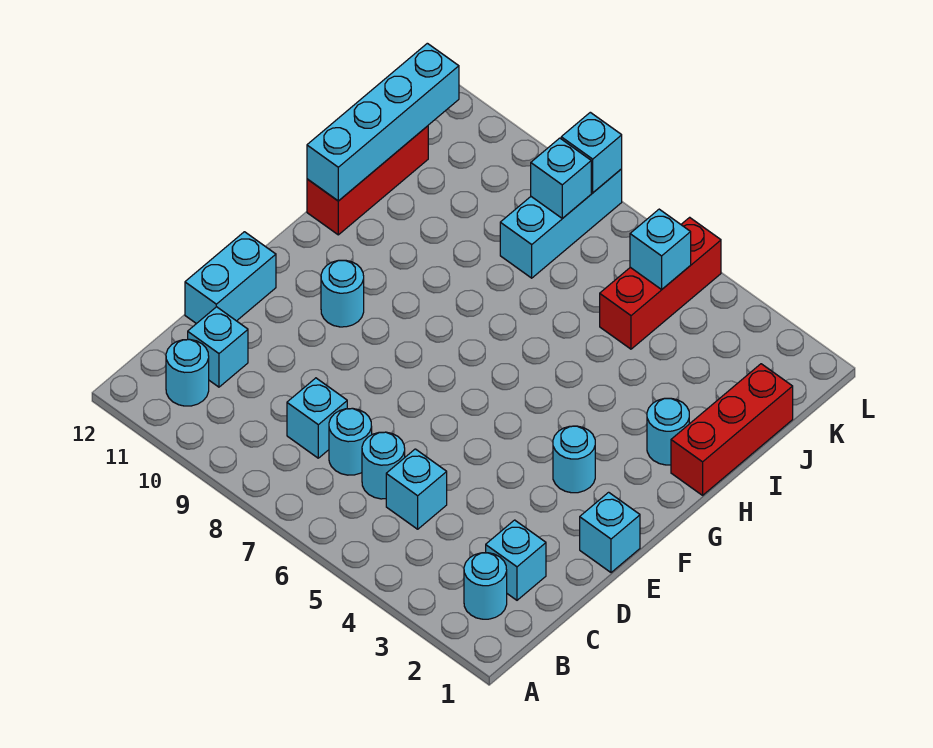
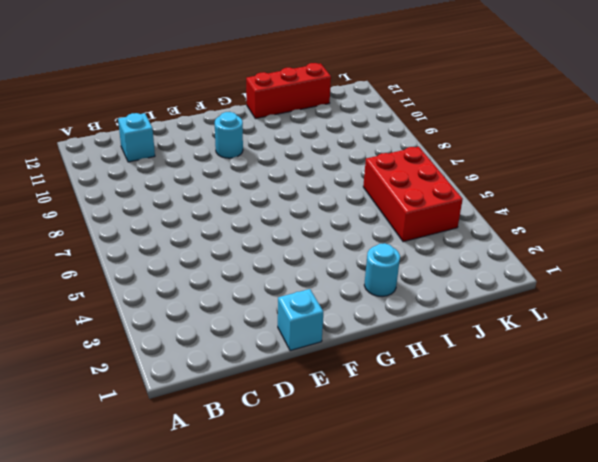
red 2x3 brick [363,147,463,242] -> red 1x3 brick [600,217,721,349]
none -> cyan 1x1 round brick [464,553,507,619]
none -> cyan 1x1 round brick [166,339,209,406]
none -> cyan 1x1 brick [486,520,546,600]

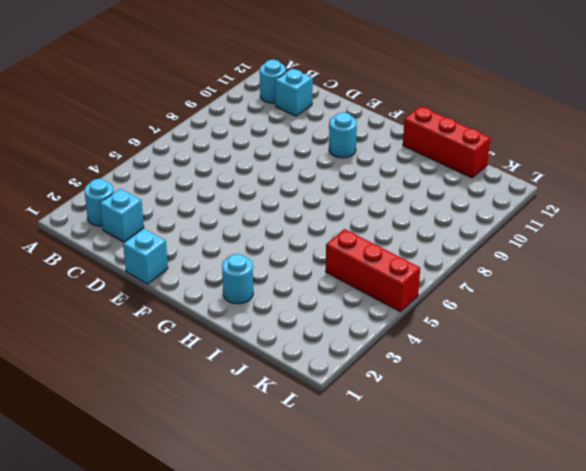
none -> cyan 1x1 brick [386,449,447,529]
none -> cyan 1x1 round brick [362,432,405,499]
none -> cyan 1x1 round brick [329,408,372,475]

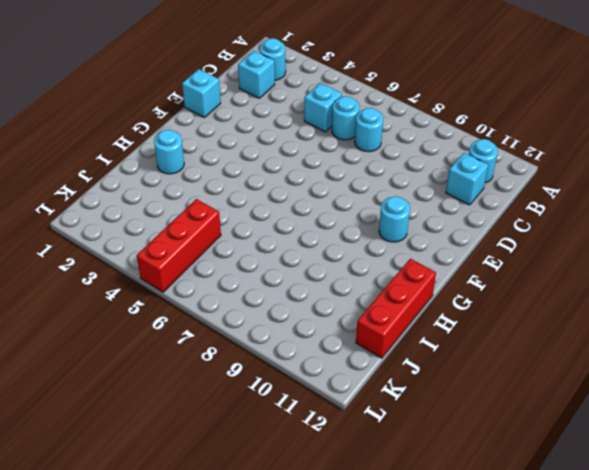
none -> cyan 1x1 brick [287,378,347,458]
none -> cyan 1x2 brick [185,232,276,324]
none -> cyan 1x1 round brick [553,426,595,493]

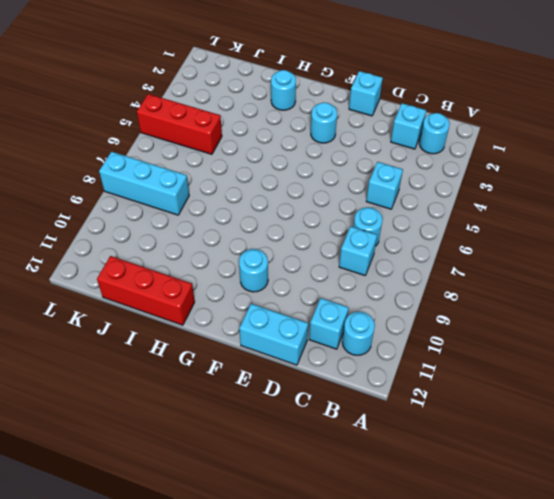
none -> cyan 1x1 round brick [362,432,405,499]
none -> red 1x3 brick [671,364,793,495]
none -> cyan 1x4 brick [307,43,459,201]

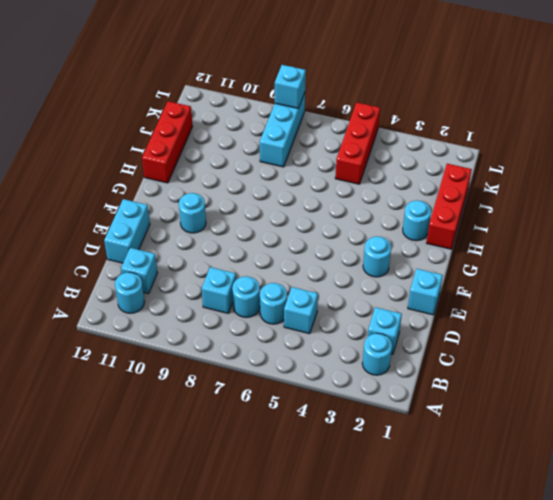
none -> cyan 1x4 brick [307,43,459,201]
none -> cyan 1x1 brick [630,209,691,289]
none -> cyan 1x1 brick [531,138,591,218]

